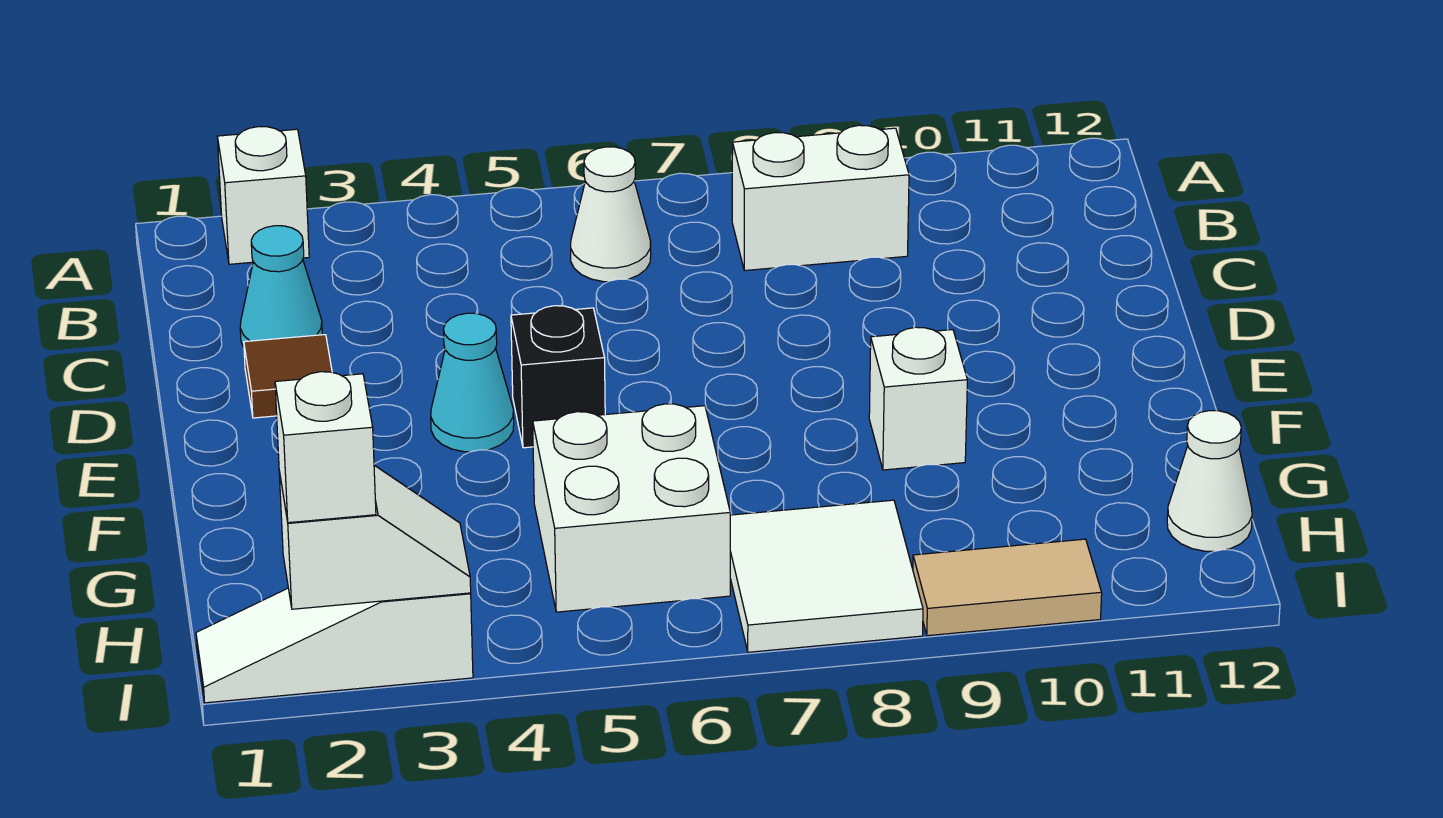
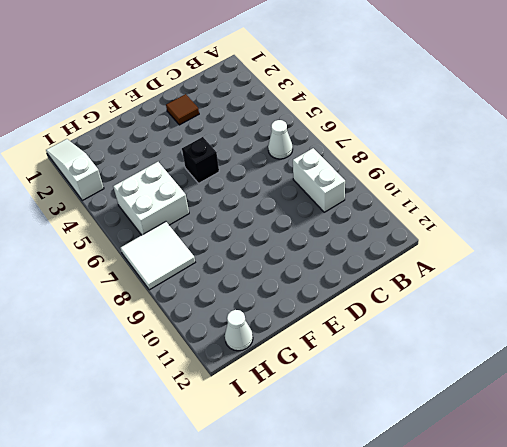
none -> white 1x1 brick [217,127,309,264]
none -> cyan 1x1 cone [240,226,322,347]
none -> cyan 1x1 cone [431,313,514,452]

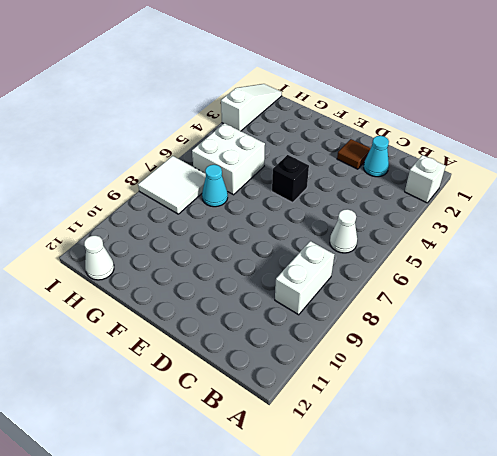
cyan 1x1 cone [202,165,228,207] -> cyan 1x1 cone moved to [431,313,514,452]
none -> white 1x1 brick [869,327,967,470]
none -> tan 1x2 tile [913,539,1102,636]
none -> white 1x2 slope [279,465,471,609]

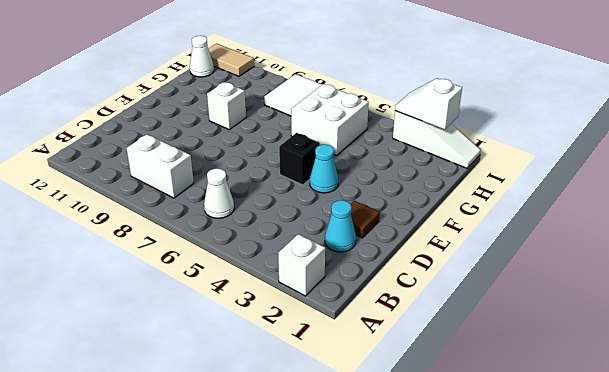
tan 1x2 tile [208,44,254,76] -> tan 1x2 tile moved to [913,539,1102,636]
none -> white 1x1 brick [275,372,376,523]

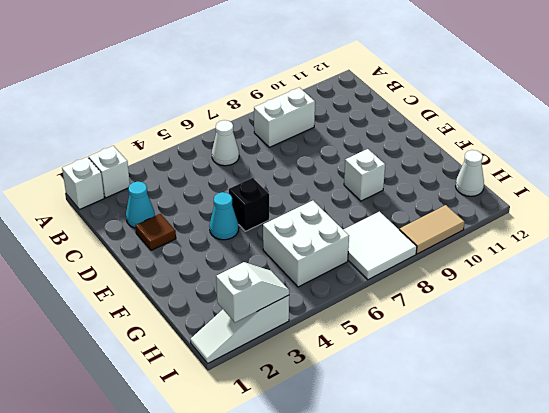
white 1x1 brick [62,157,104,210] -> white 1x1 brick moved to [275,372,376,523]

